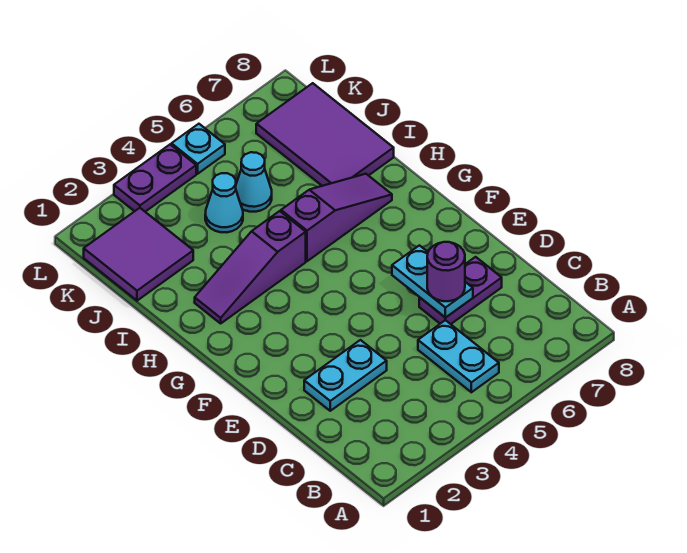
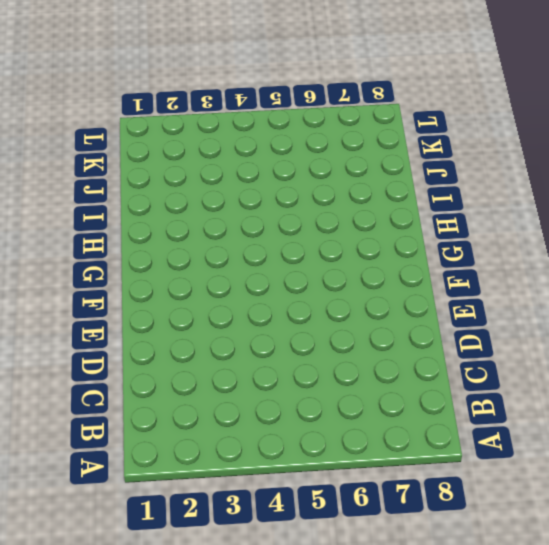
none -> cyan 1x2 plate [418,320,499,392]
none -> cyan 1x2 plate [304,340,387,411]
none -> purple 1x2 plate [419,257,502,324]

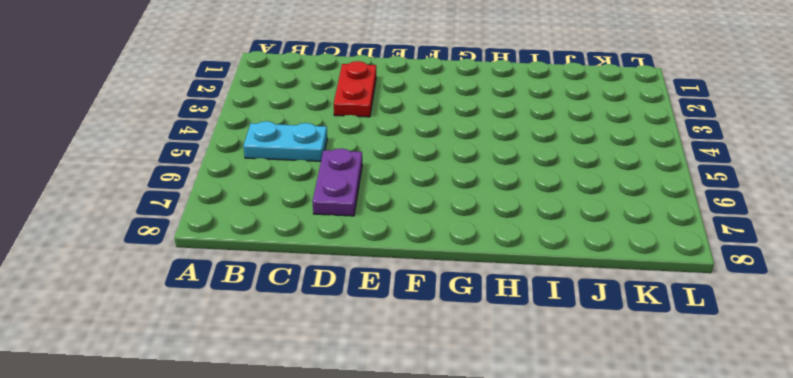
red 1x2 plate [334,61,376,117] -> cyan 1x2 plate [304,340,387,411]
none -> purple 1x3 slope [195,211,306,323]
none -> purple 1x3 slope [281,174,392,261]
none -> purple 2x3 tile [256,83,394,186]

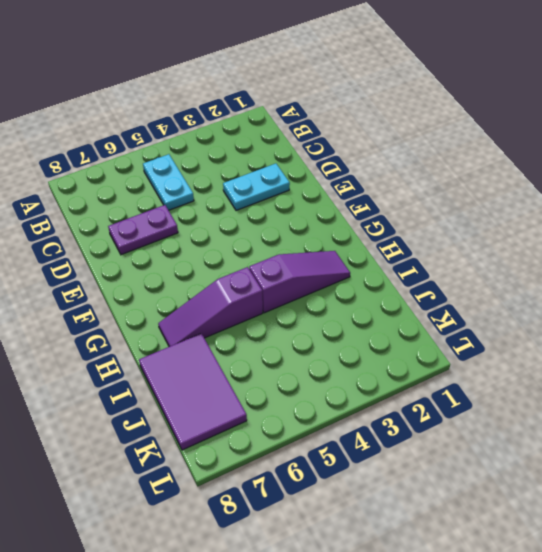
none -> purple 2x2 tile [84,208,193,301]
none -> cyan 1x1 cone [205,173,243,232]
none -> cyan 1x1 cone [236,152,272,212]

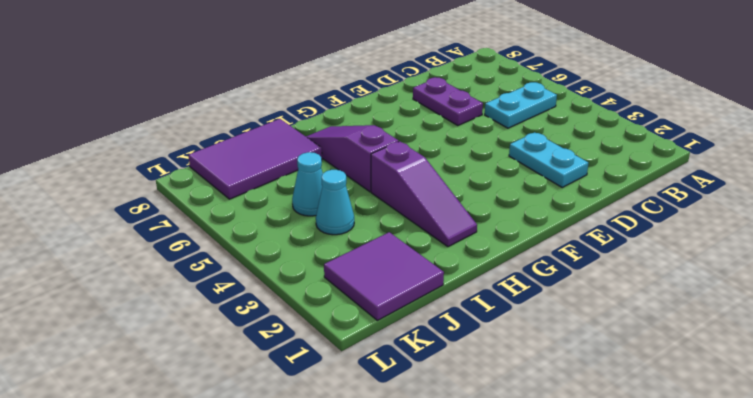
none -> purple 1x2 plate [114,145,196,212]
none -> cyan 1x1 plate [171,124,225,174]
none -> cyan 1x2 plate [392,245,473,318]

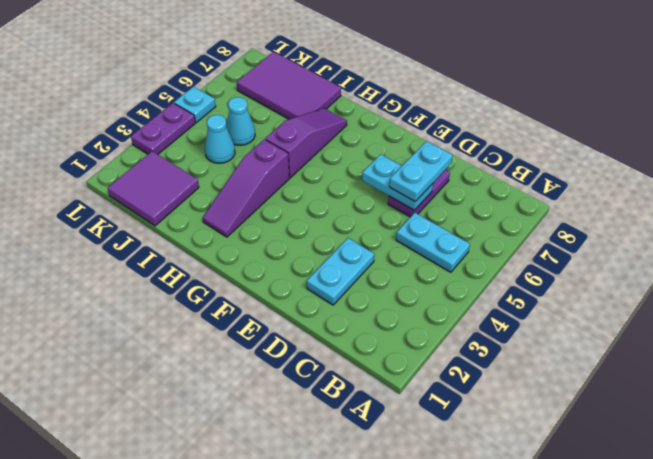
cyan 1x2 plate [389,141,453,202] -> purple 1x1 round brick [427,242,465,301]

